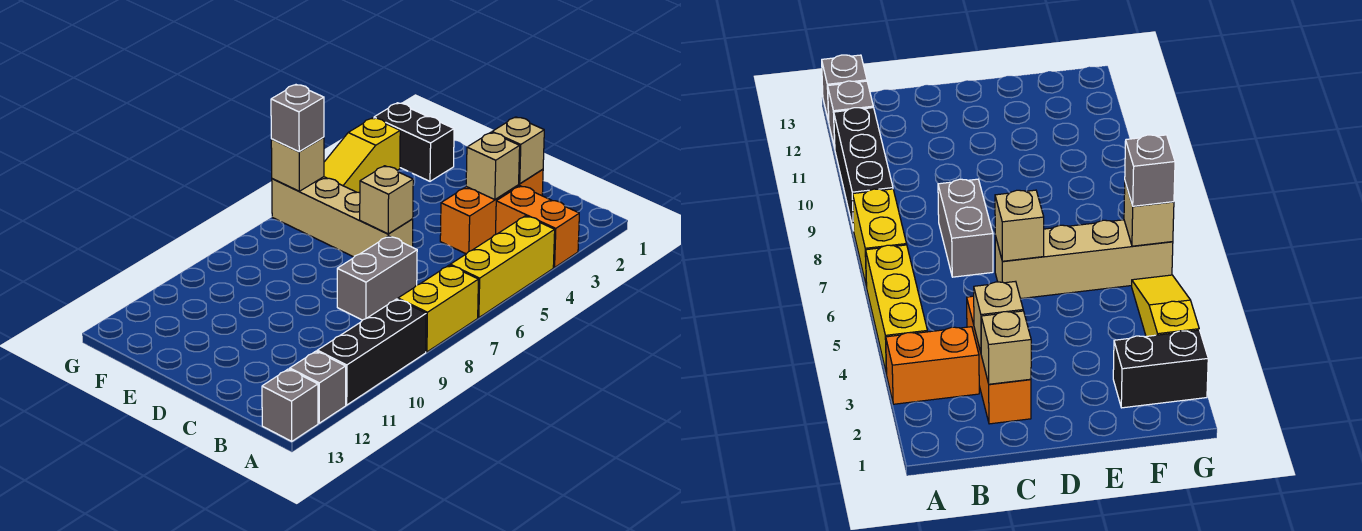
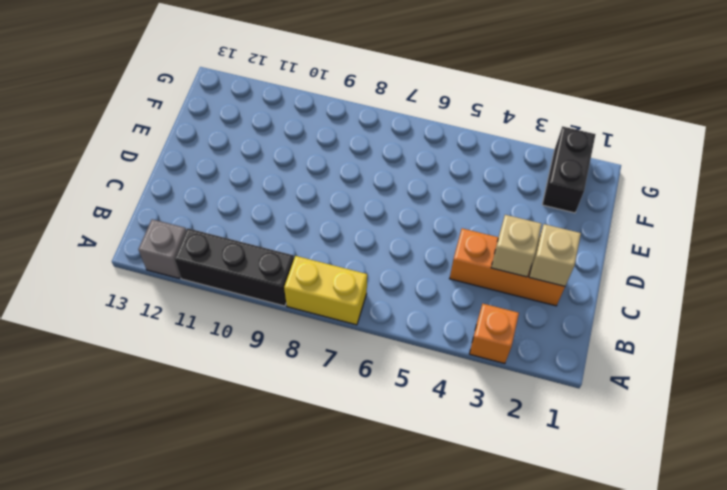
orange 1x1 brick [469,304,519,364] -> orange 1x2 brick [496,186,579,267]
none -> yellow 1x3 brick [450,216,555,318]
none -> grey 1x1 brick [262,369,318,441]
none -> grey 1x2 brick [337,236,417,320]

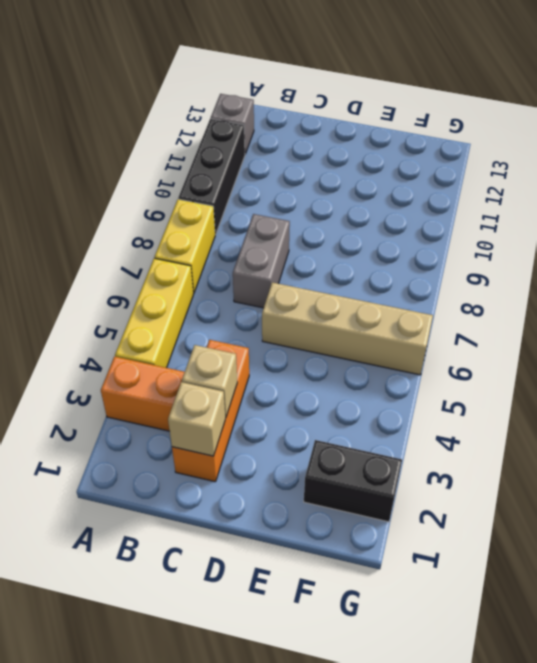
none -> grey 1x1 brick [262,369,318,441]
none -> yellow 1x3 slope [324,118,400,193]
none -> tan 1x1 brick [360,166,413,234]

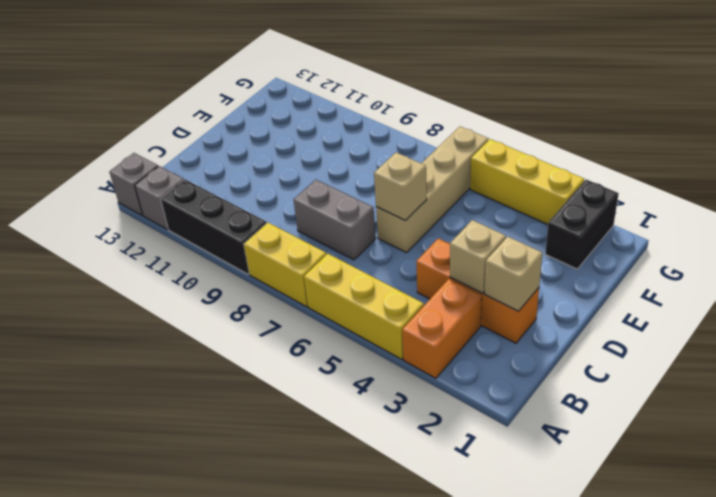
yellow 1x3 brick [470,139,584,225] -> yellow 1x3 slope [324,118,400,193]
none -> tan 1x1 brick [271,137,324,191]
none -> grey 1x1 brick [271,85,324,152]

